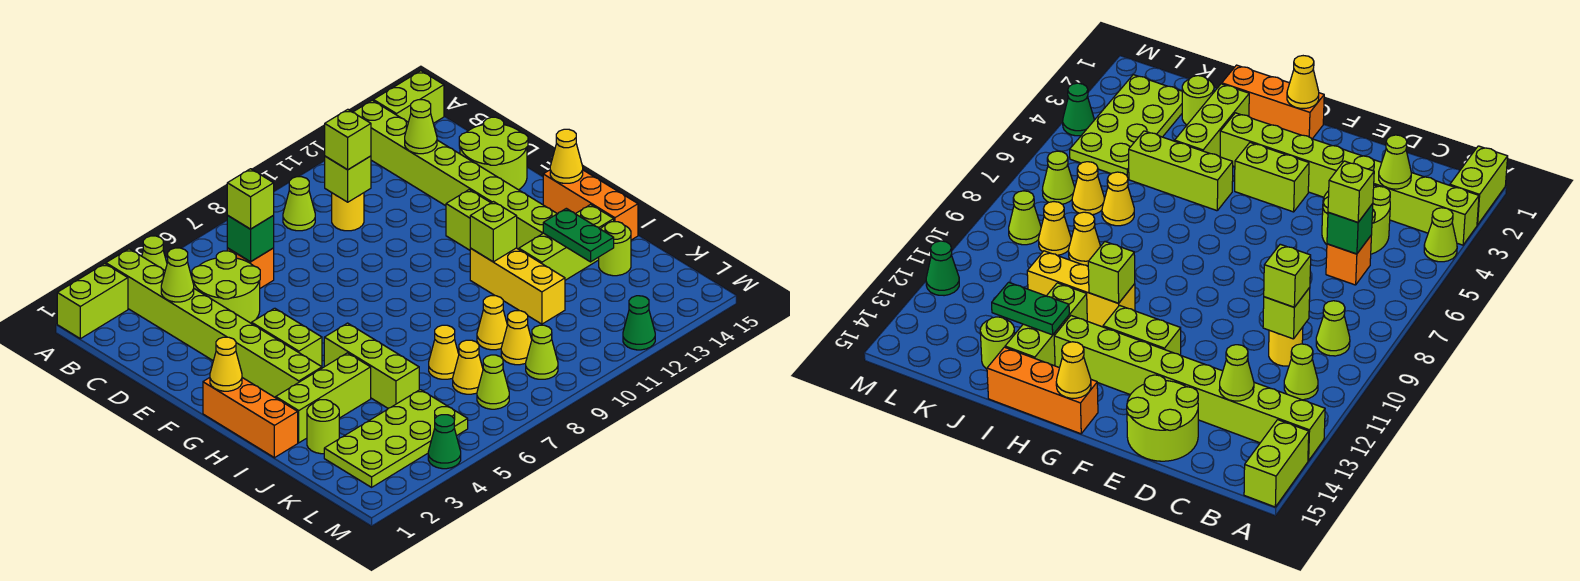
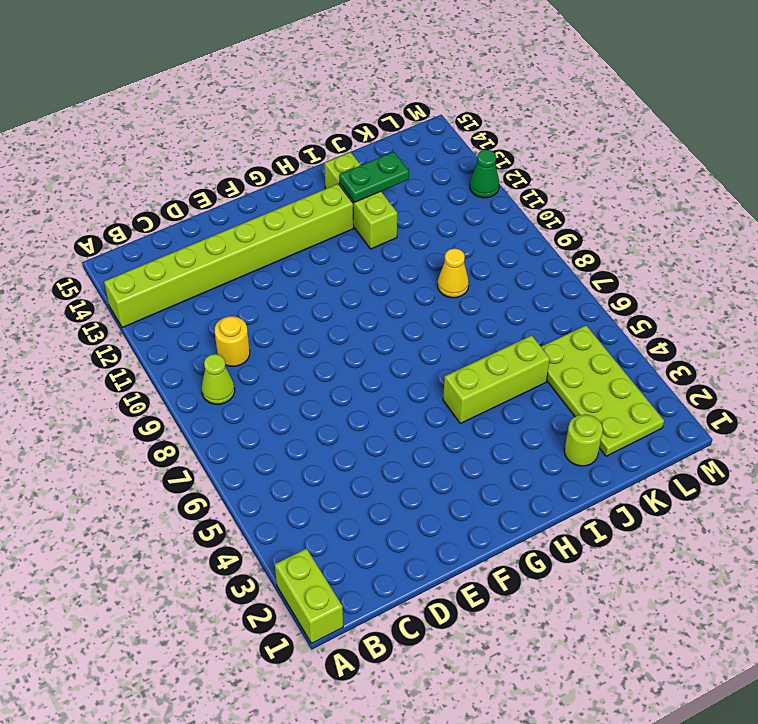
none -> lime 1x8 brick [106,249,322,398]
none -> lime 1x1 cone [142,236,167,270]
none -> lime 1x2 brick [373,71,444,123]
none -> lime 1x1 cone [1284,344,1318,400]

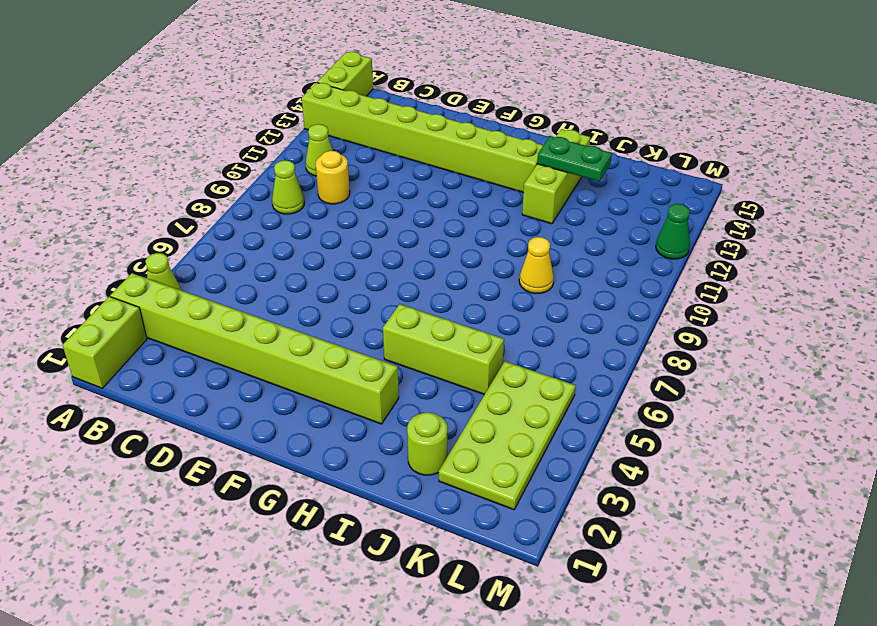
none -> lime 2x2 round brick [192,251,260,323]
none -> orange 1x1 brick [227,248,274,288]
none -> lime 2x2 round brick [459,117,528,190]
none -> lime 1x2 brick [251,308,322,367]

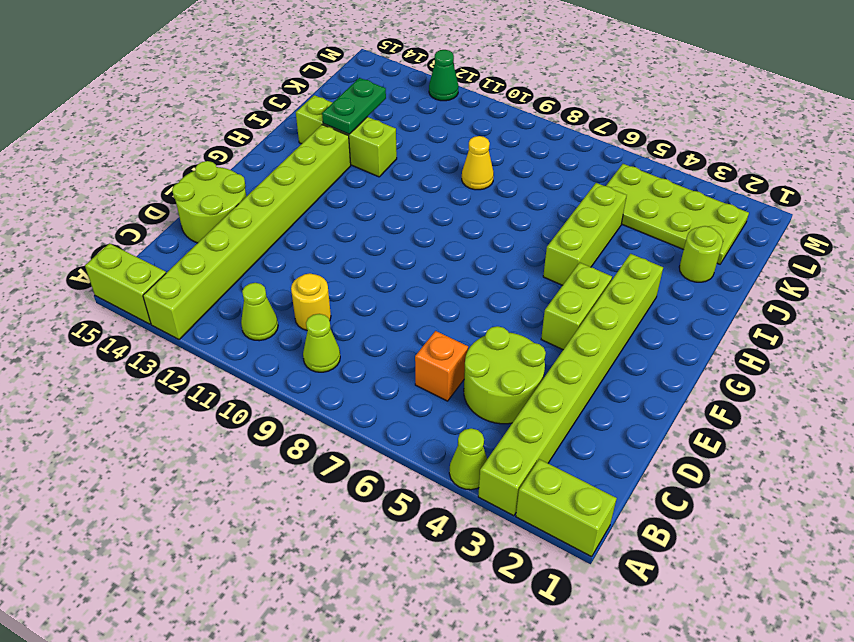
none -> lime 1x2 brick [446,190,491,250]
none -> orange 1x3 brick [203,378,298,458]
none -> orange 1x3 brick [543,170,638,240]
none -> yellow 1x3 brick [470,248,565,324]

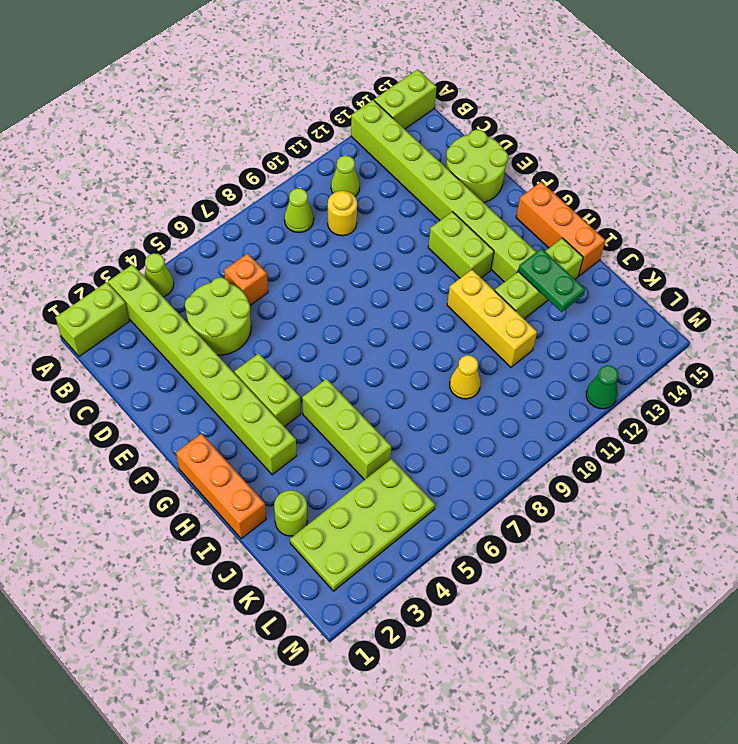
none -> lime 1x3 brick [276,353,371,443]
none -> yellow 1x1 cone [429,325,459,379]
none -> lime 1x1 round brick [599,222,631,276]
none -> yellow 1x1 cone [453,340,483,394]

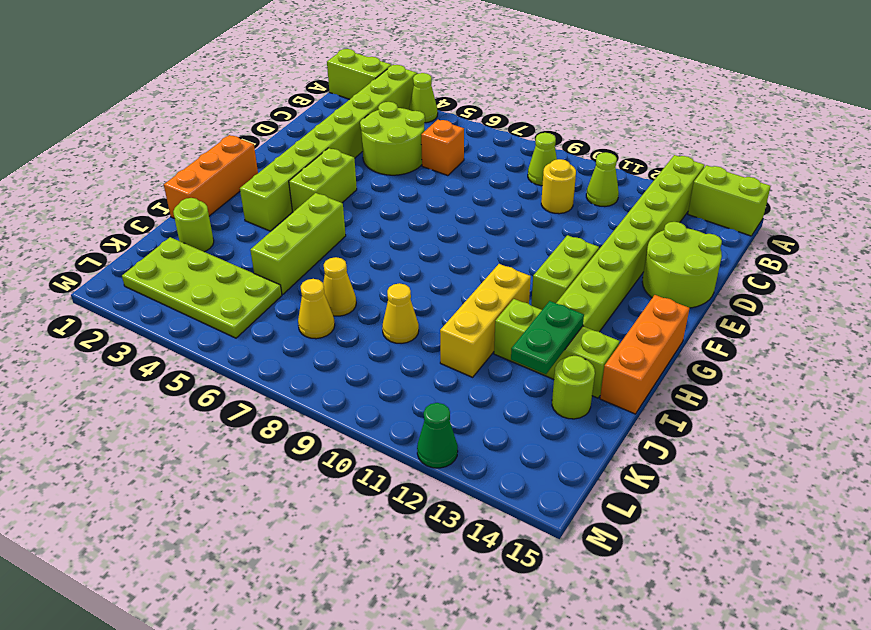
none -> lime 1x3 brick [276,353,371,443]
none -> yellow 1x1 cone [501,311,532,365]
none -> lime 1x1 cone [477,355,509,409]
none -> lime 1x1 cone [526,325,558,379]

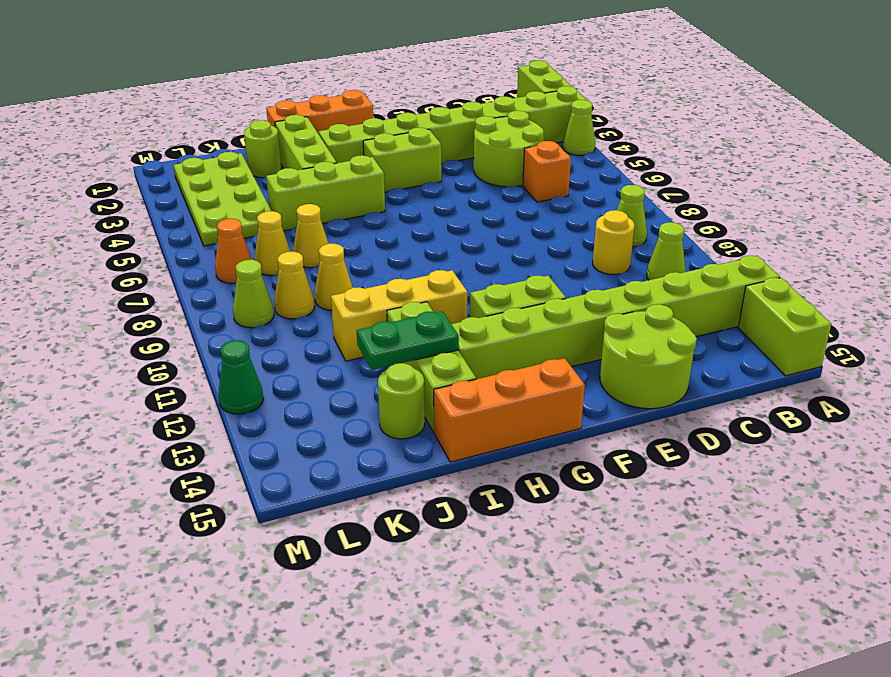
orange 1x1 cone [215,219,252,283] -> lime 1x1 cone [477,355,509,409]
none -> green 1x1 cone [428,415,461,469]
none -> lime 1x1 cone [161,248,194,302]
none -> green 1x1 brick [227,216,274,262]
none -> lime 1x1 brick [325,156,371,202]

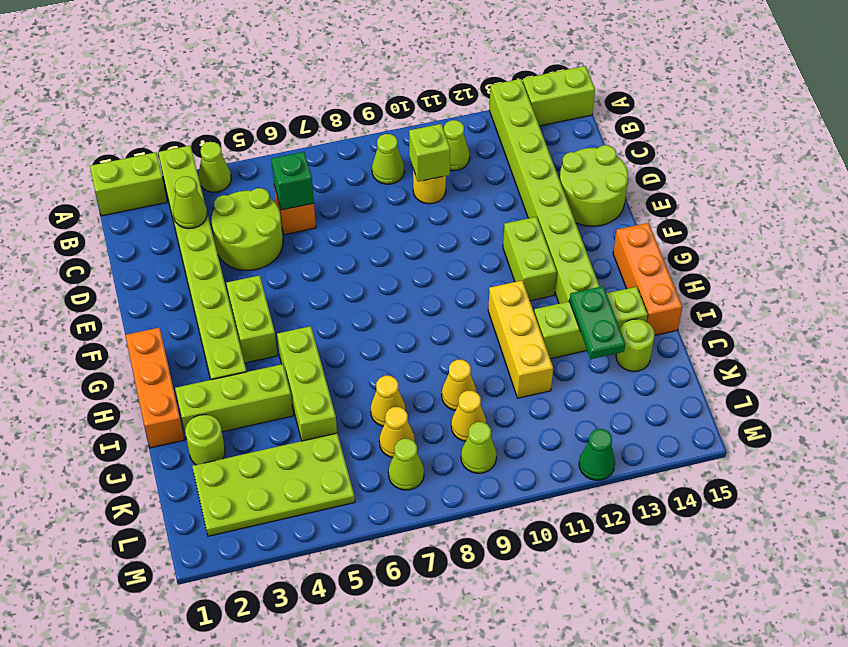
none -> green 1x1 cone [428,415,461,469]
none -> lime 1x1 cone [405,100,437,154]
none -> yellow 1x1 cone [210,337,242,391]
none -> yellow 1x1 cone [550,129,583,183]

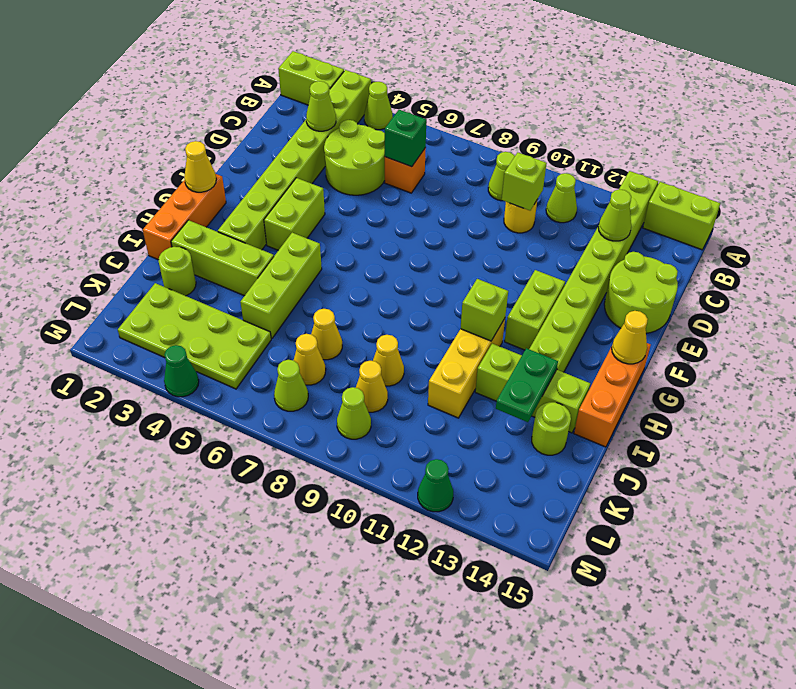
none -> lime 1x1 brick [227,169,274,229]
none -> lime 1x1 brick [325,109,371,170]

